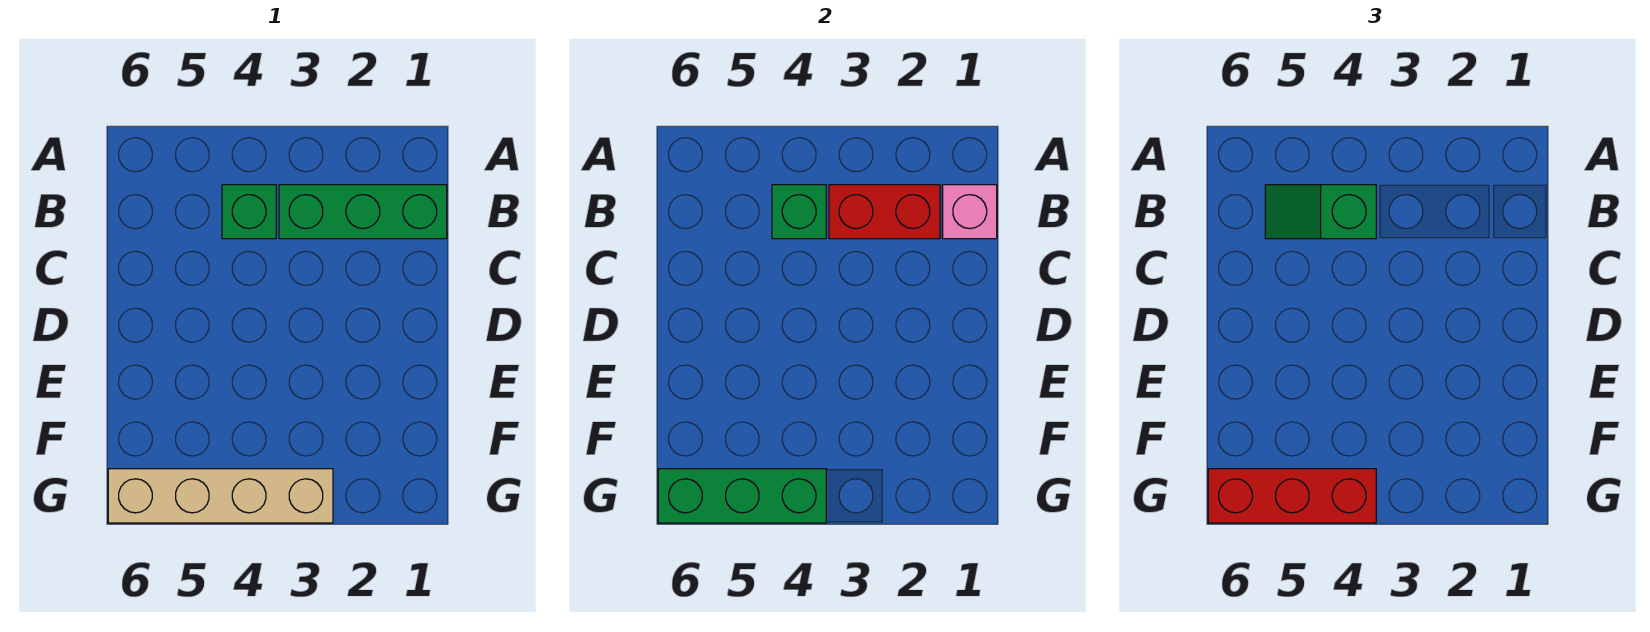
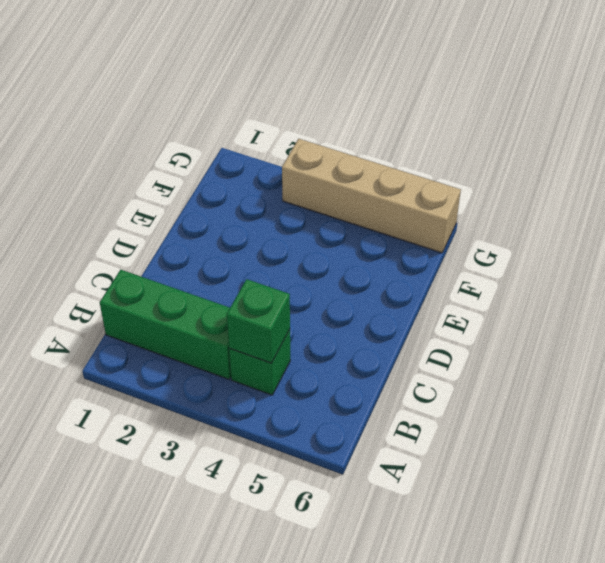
none -> pink 1x1 brick [943,185,997,239]
none -> red 1x2 brick [829,185,940,239]

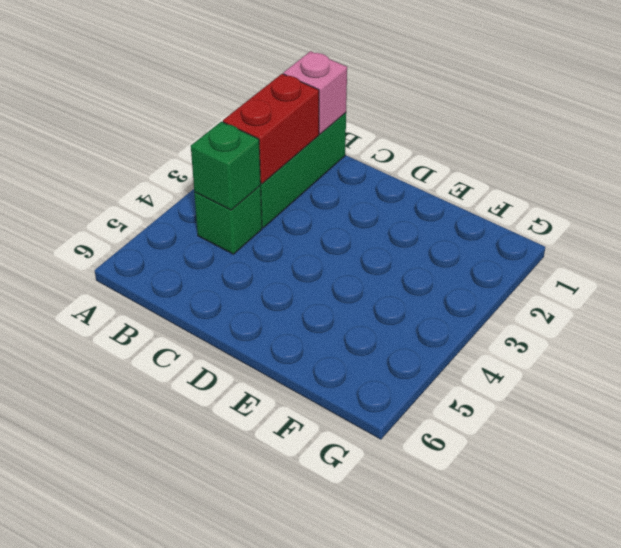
none -> tan 1x4 brick [108,469,333,523]
none -> green 1x3 brick [658,469,826,523]

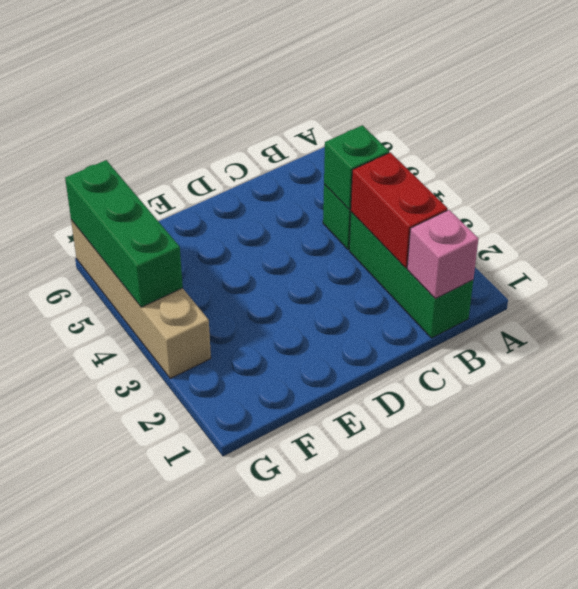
none -> green 1x2 slope [1265,185,1376,239]
none -> red 1x3 brick [1208,469,1376,523]

